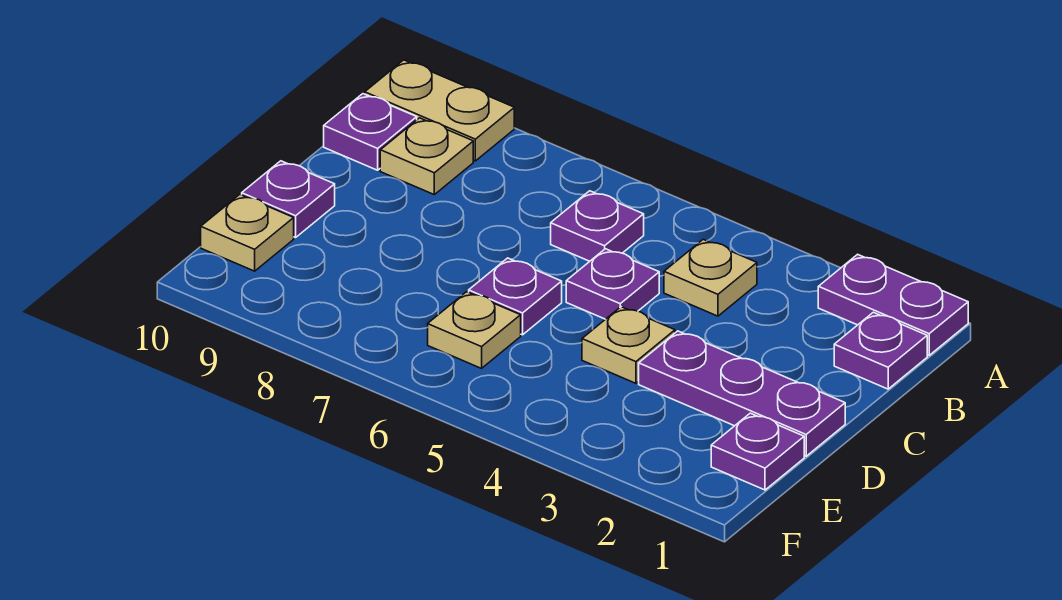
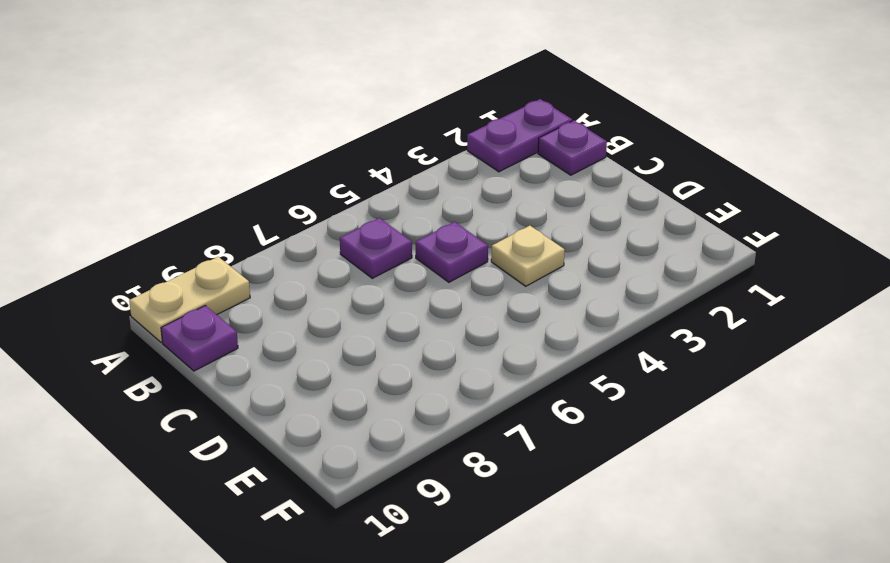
none -> tan 1x1 plate [664,240,757,316]
none -> tan 1x1 plate [380,118,473,194]
none -> purple 1x3 plate [639,331,845,456]

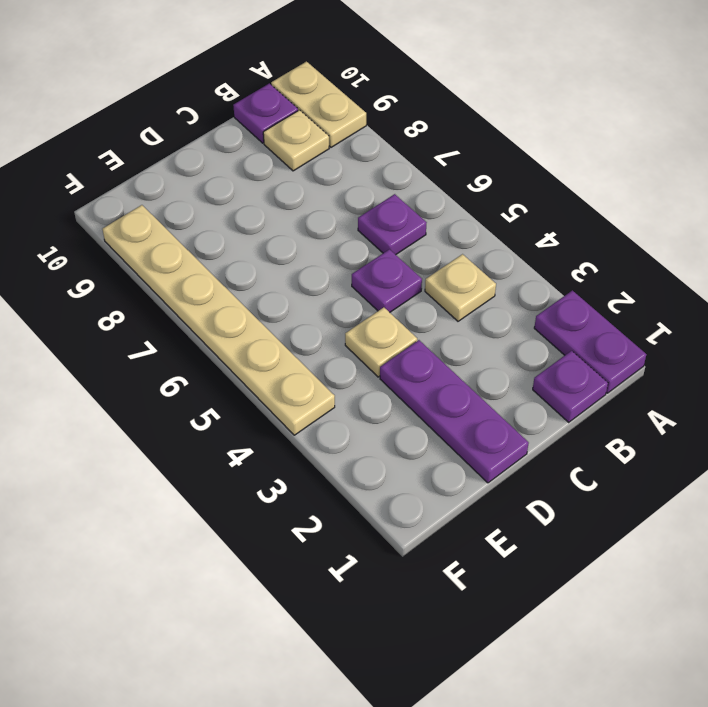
tan 1x6 plate [103,205,335,435] -> none
none -> purple 1x1 plate [469,258,562,335]
none -> purple 1x1 plate [242,161,335,238]
none -> purple 1x1 plate [711,413,804,490]

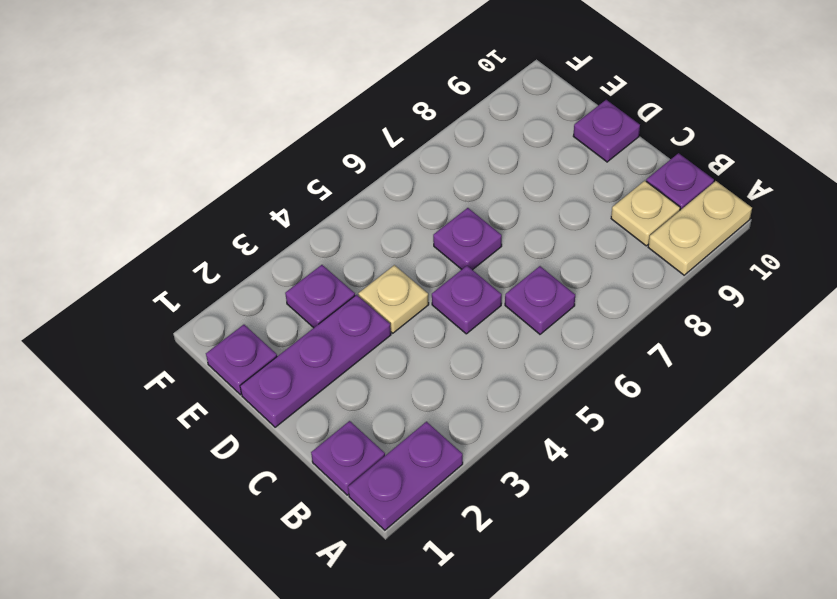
purple 1x1 plate [285,265,355,328] -> none
none -> tan 1x1 plate [664,240,757,316]
none -> tan 1x1 plate [428,292,521,368]
none -> tan 1x1 plate [201,195,294,271]

